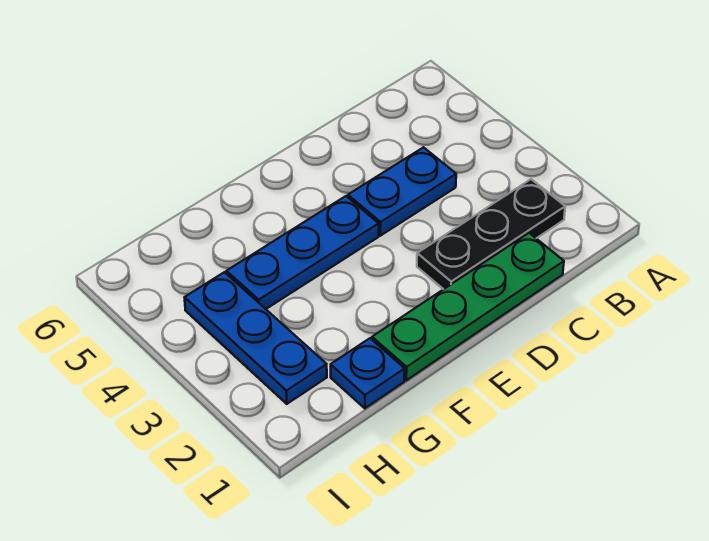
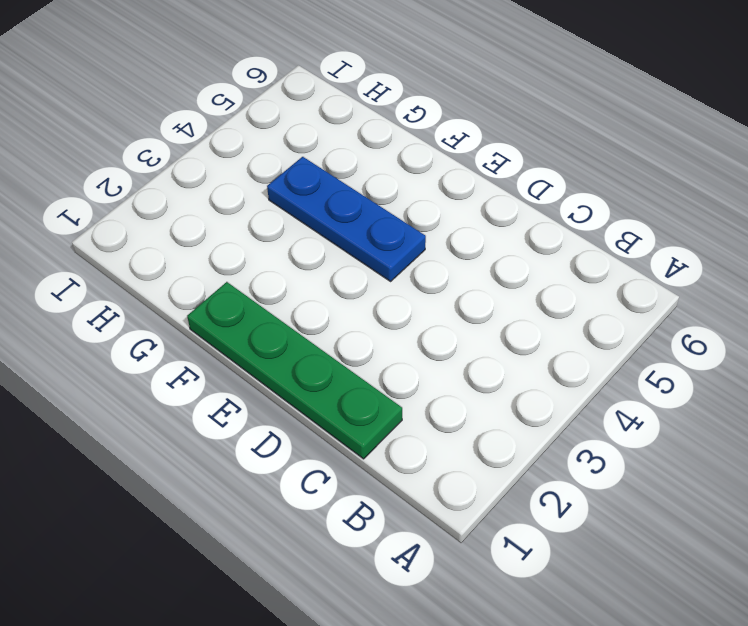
none -> black 1x3 plate [417,179,565,289]
none -> blue 1x2 plate [348,147,456,236]

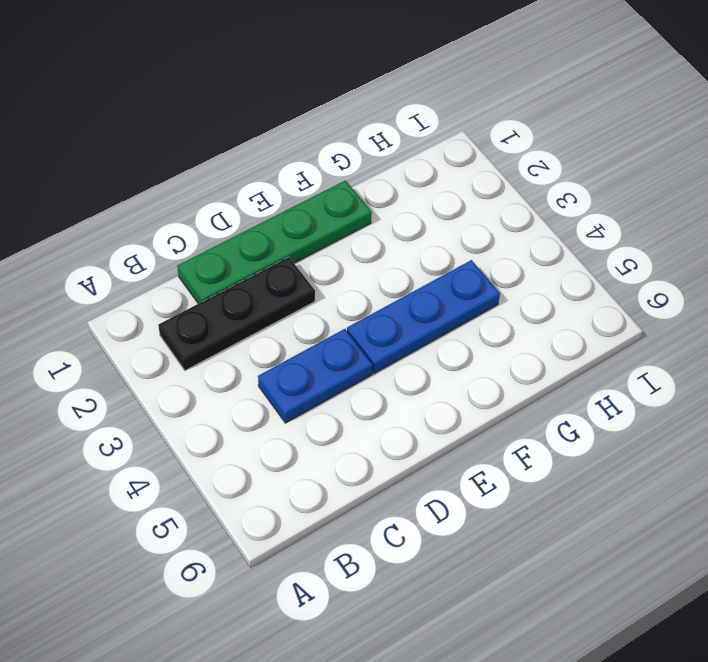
none -> blue 1x1 plate [331,338,405,408]
none -> blue 1x3 plate [185,272,327,404]

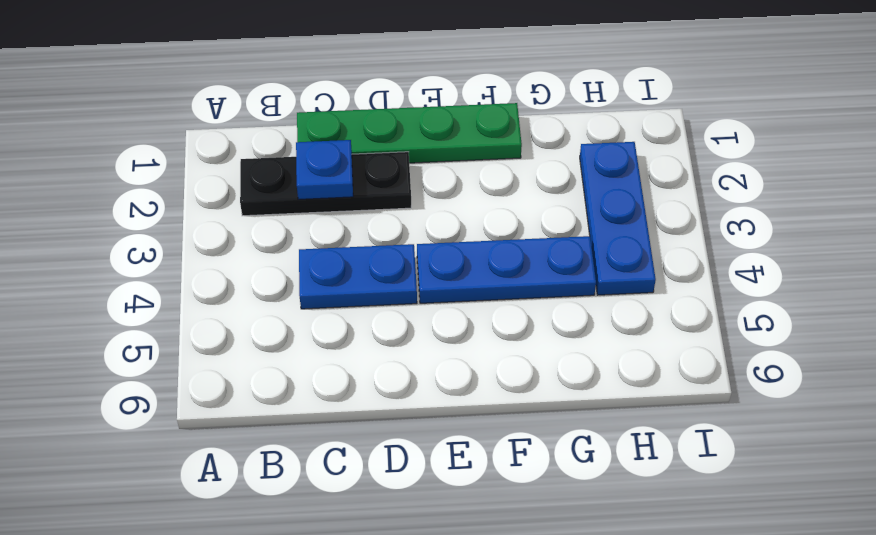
blue 1x1 plate [296,140,353,199] -> blue 1x1 plate moved to [331,338,405,408]

